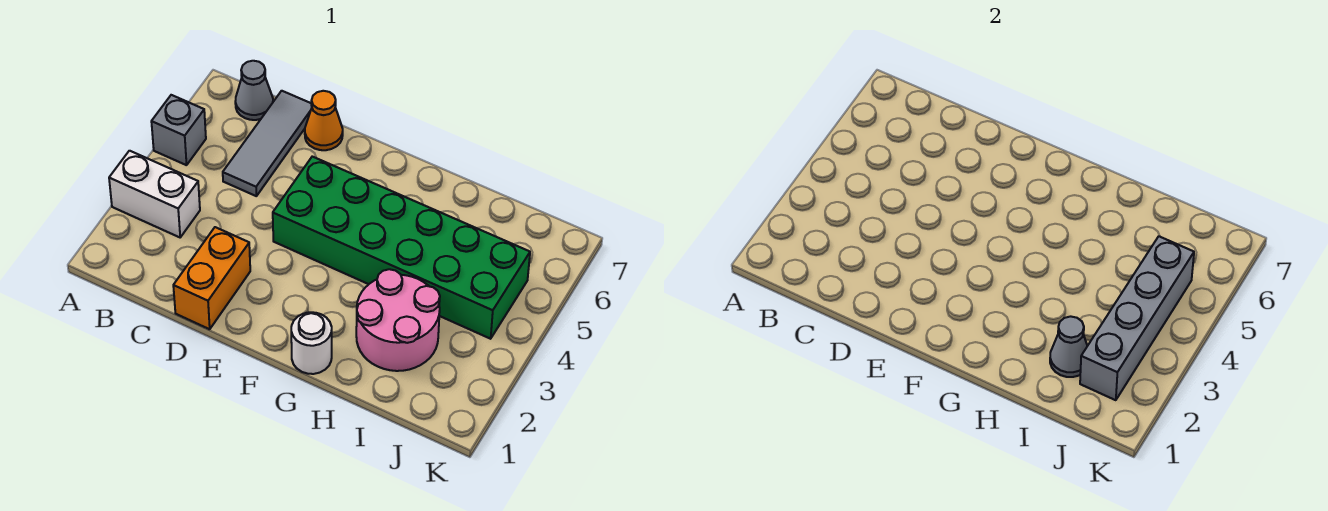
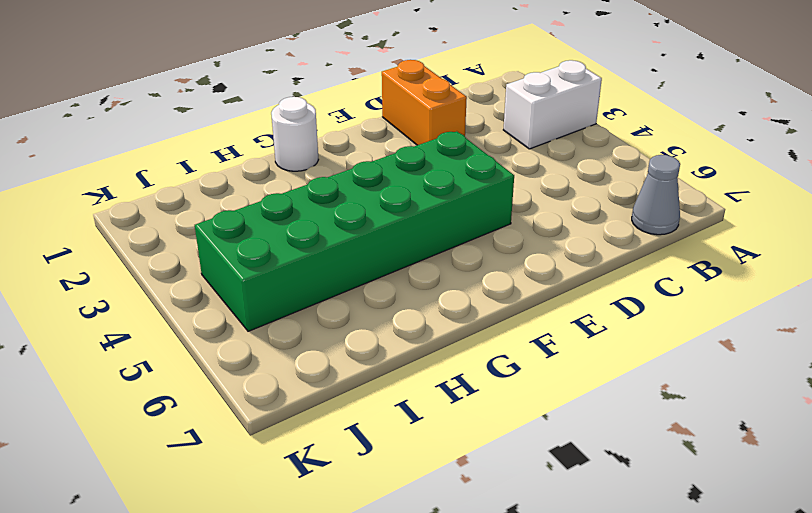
none -> grey 1x1 brick [151,95,206,165]
none -> grey 1x3 tile [223,91,312,196]

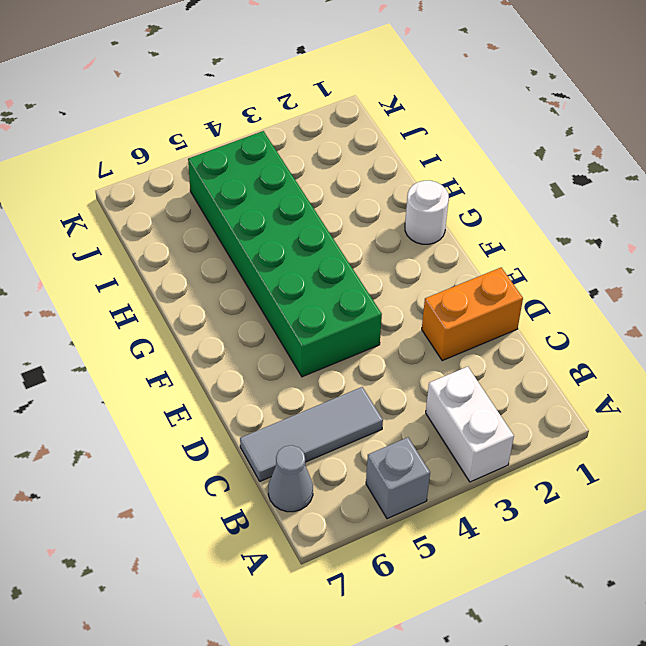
none -> orange 1x1 cone [305,91,343,150]
none -> pink 2x2 round brick [356,269,440,371]

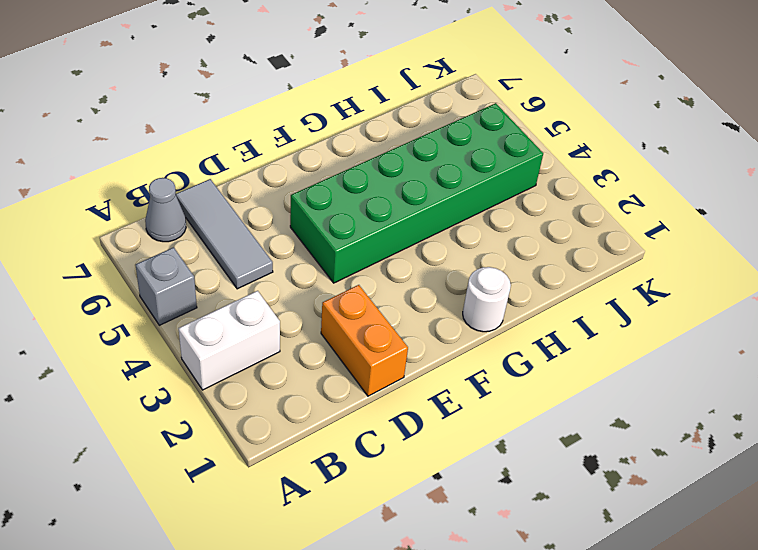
none -> orange 1x1 cone [305,91,343,150]
none -> pink 2x2 round brick [356,269,440,371]

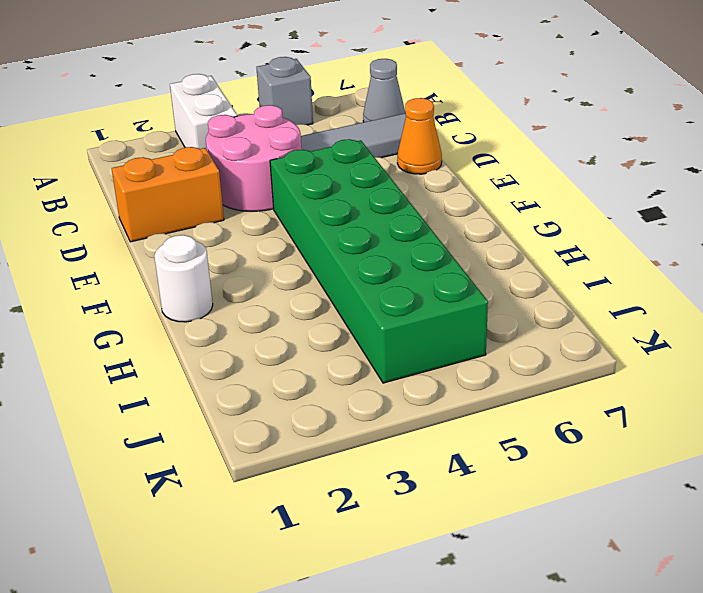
pink 2x2 round brick [206,105,302,211] -> pink 2x2 round brick moved to [356,269,440,371]
none -> grey 1x1 cone [1050,316,1087,377]
none -> grey 1x4 brick [1080,236,1194,400]

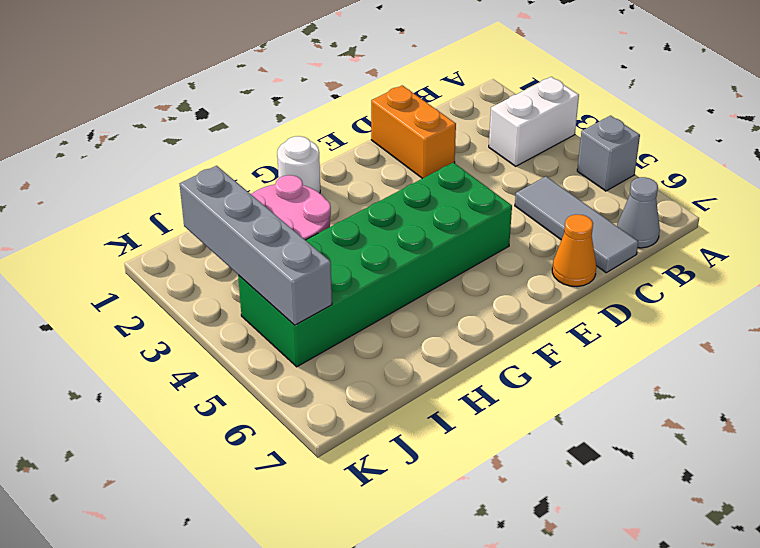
none -> grey 1x1 cone [1050,316,1087,377]

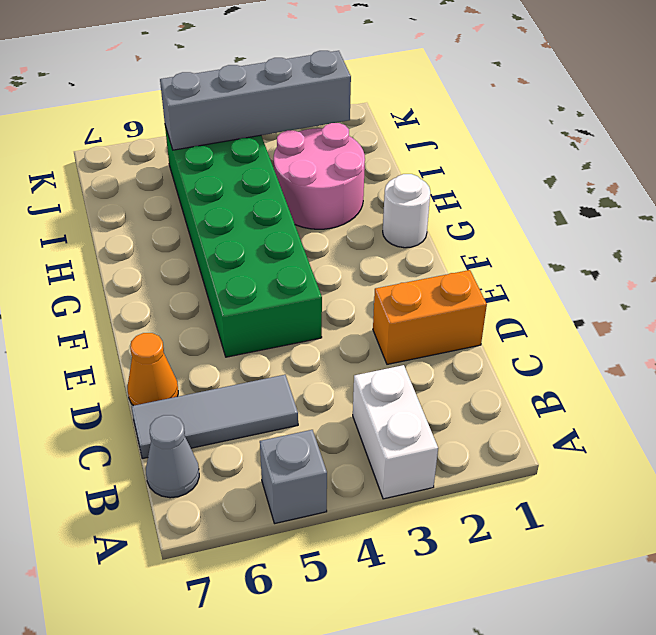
none -> grey 1x1 cone [1050,316,1087,377]

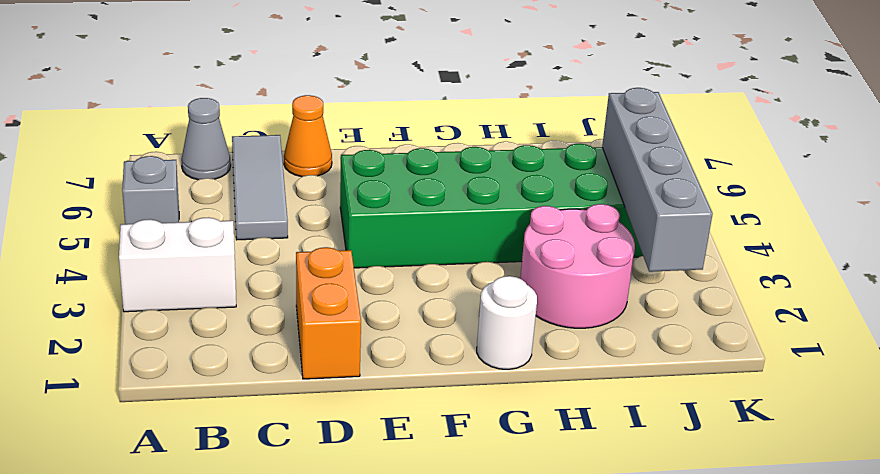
none -> grey 1x1 cone [1050,316,1087,377]

